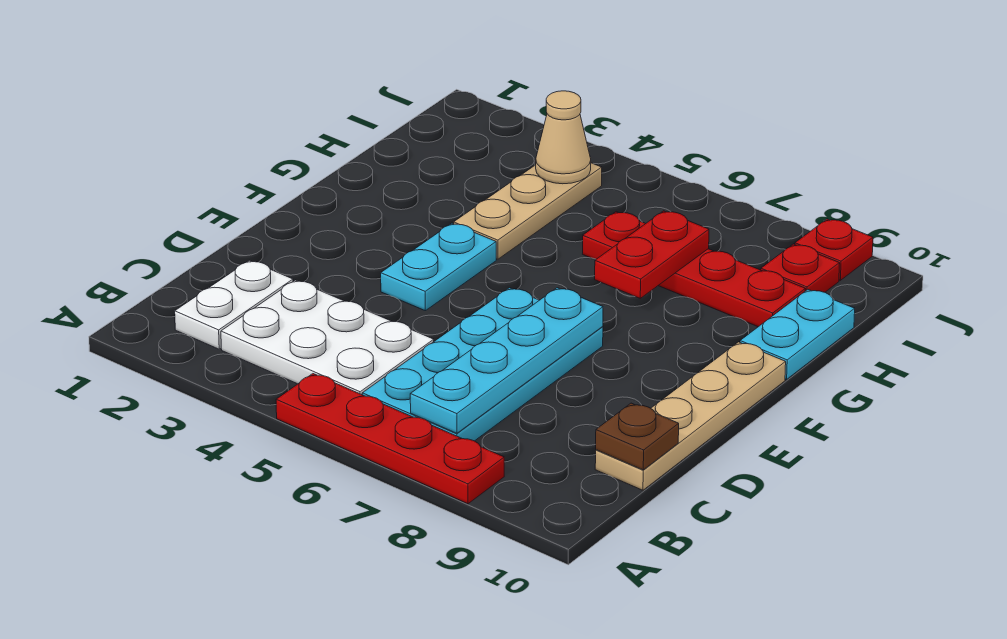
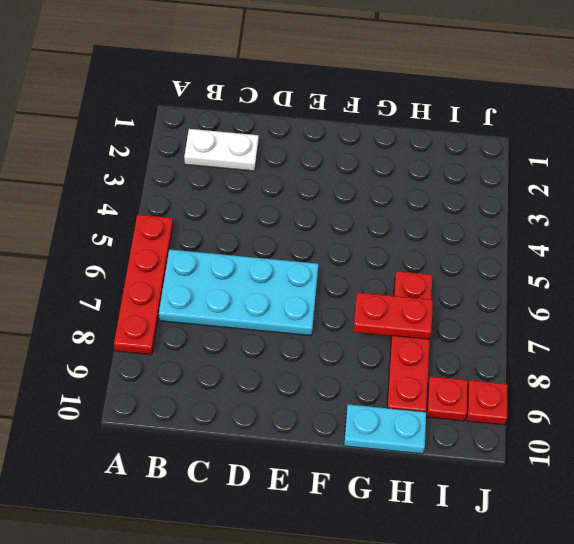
none -> white 2x3 plate [221,280,434,395]
none -> tan 1x4 plate [595,342,786,490]
none -> cyan 1x2 plate [381,223,496,311]

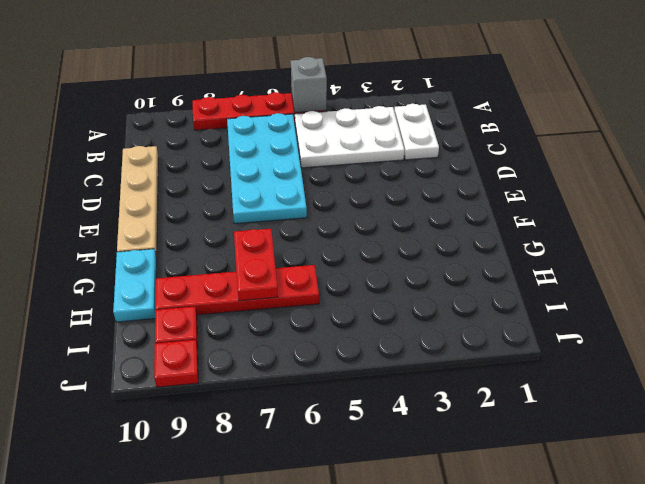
grey 1x1 brick [291,57,327,113] -> none
none -> cyan 1x2 plate [381,223,496,311]
none -> tan 1x3 plate [454,163,602,259]
none -> cyan 1x4 plate [410,288,603,433]

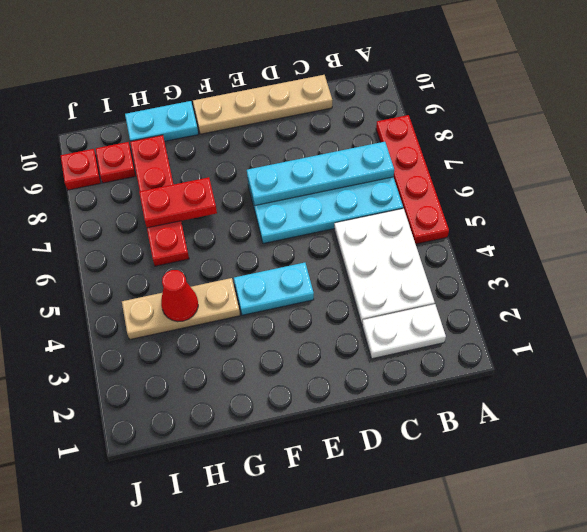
red 1x1 cone [161,270,198,322] -> none
none -> brown 1x1 plate [596,403,679,470]
none -> tan 1x1 cone [536,91,591,184]

